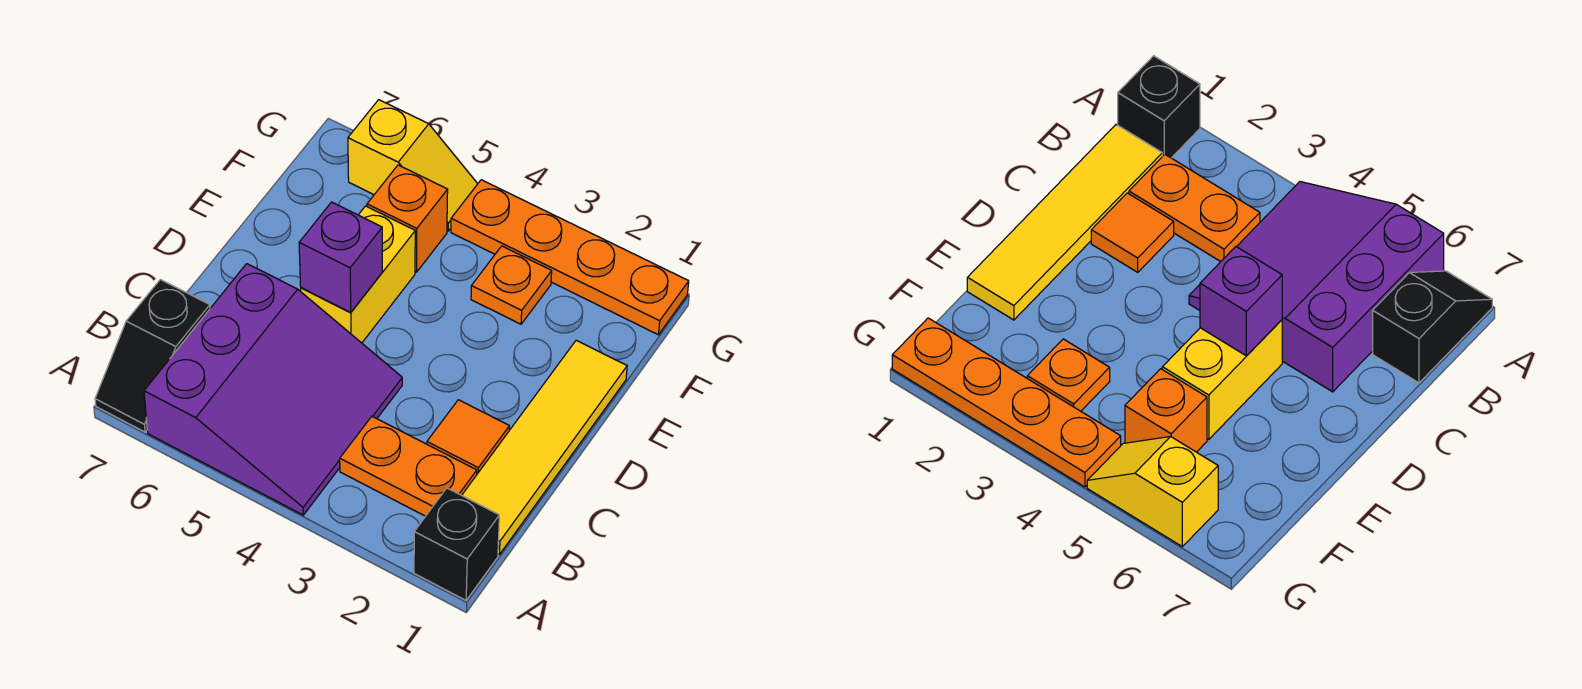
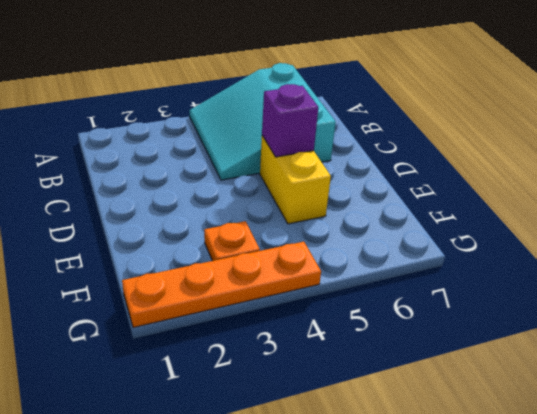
cyan 3x3 slope [189,63,336,180] -> purple 3x3 slope [144,264,402,515]
none -> black 1x1 brick [414,488,499,600]
none -> black 1x2 slope [95,280,210,432]
none -> yellow 1x4 tile [462,340,627,554]

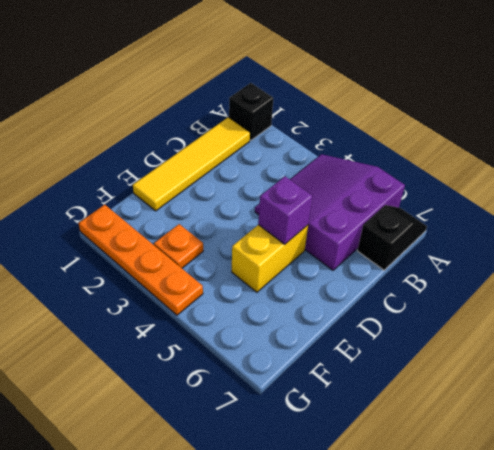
none -> orange 1x2 plate [340,417,477,516]
none -> orange 1x1 tile [427,400,509,474]
none -> orange 1x1 brick [367,165,448,272]

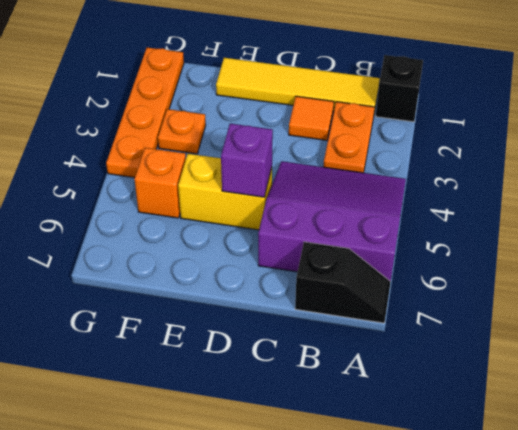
none -> yellow 1x2 slope [348,100,477,231]

